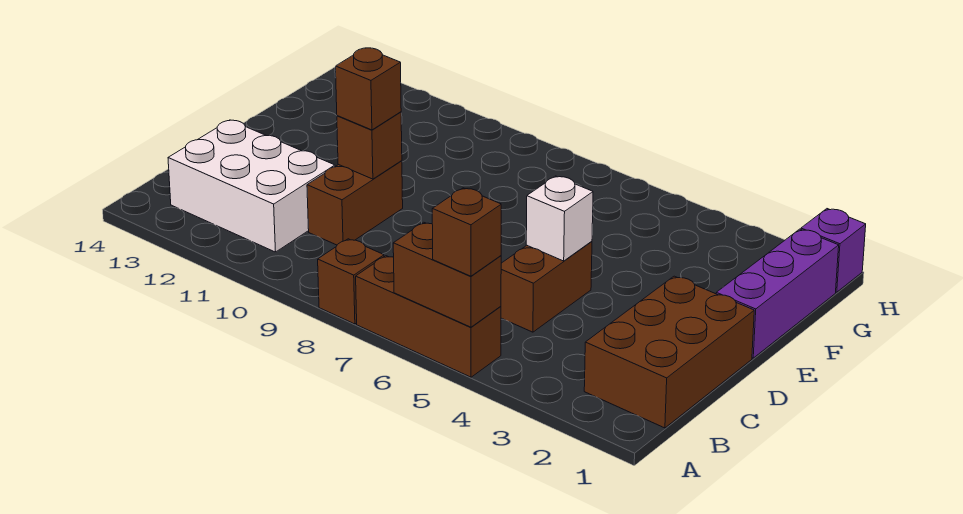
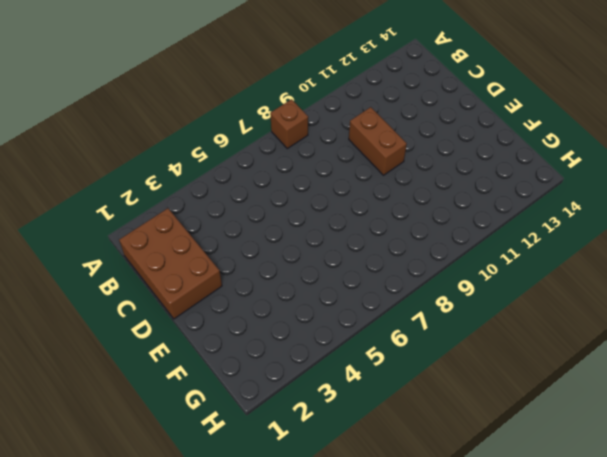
none -> brown 1x3 brick [356,256,501,377]
none -> white 2x3 brick [168,120,335,252]
none -> brown 1x2 brick [501,241,592,332]

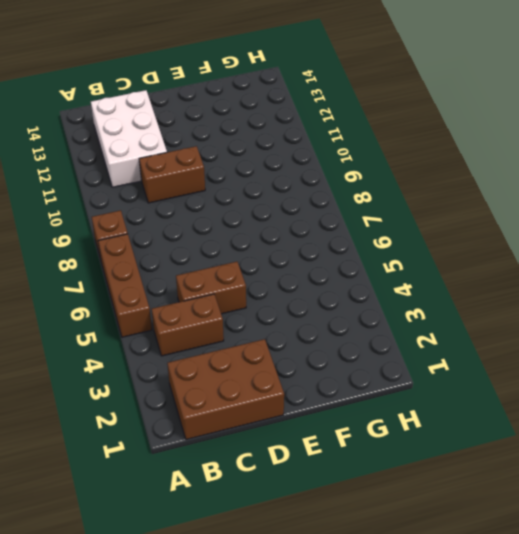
brown 1x2 brick [152,294,224,356] -> brown 1x2 brick turned to [393,222,501,327]
none -> purple 1x3 brick [716,229,839,358]
none -> purple 1x1 brick [801,209,866,292]
none -> white 1x1 brick [526,176,593,261]

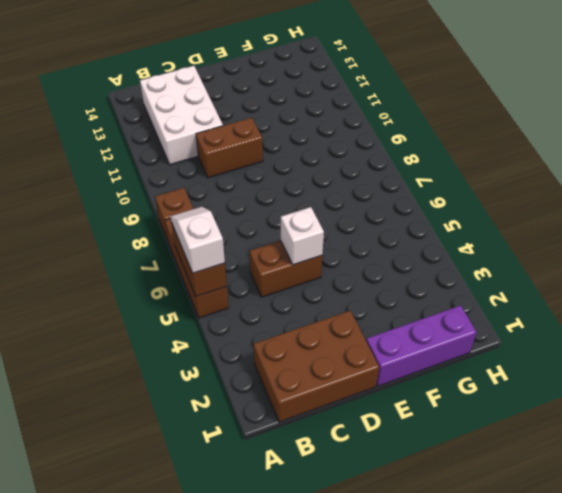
white 1x2 slope [171,207,225,273] -> brown 1x1 brick [432,188,501,276]
none -> purple 1x1 brick [801,209,866,292]
none -> brown 1x1 brick [337,112,402,179]
none -> brown 1x1 brick [336,48,401,130]

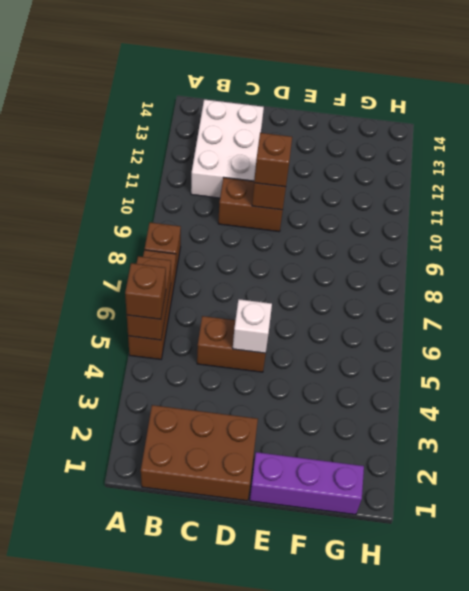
none -> purple 1x1 brick [801,209,866,292]

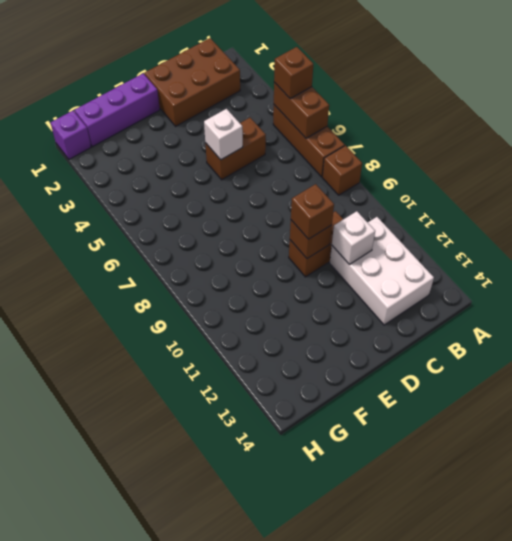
white 1x1 brick [332,211,375,264] -> none

